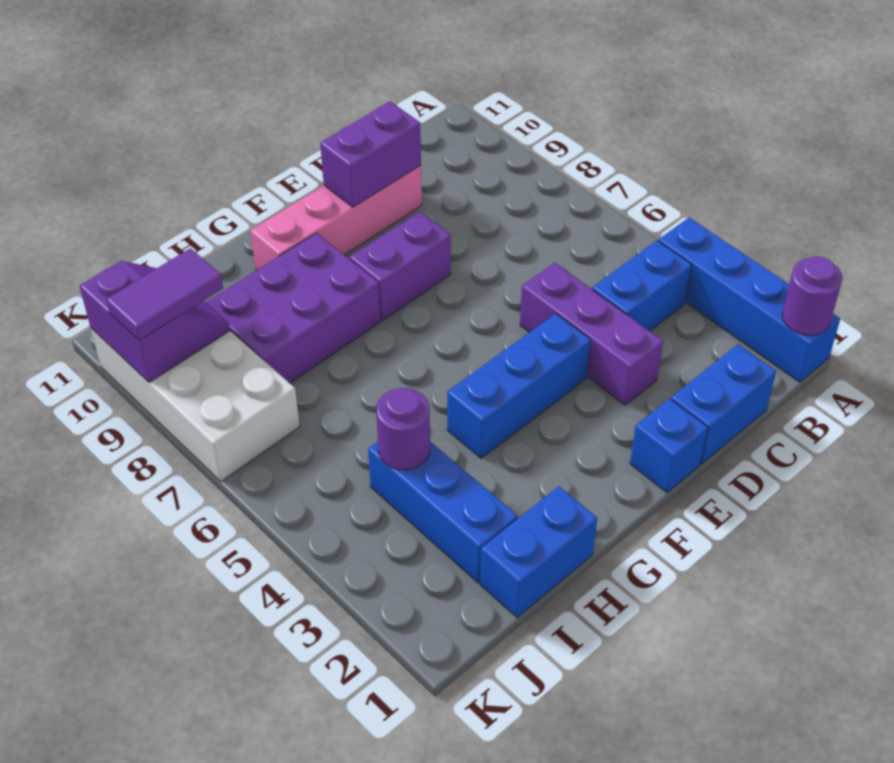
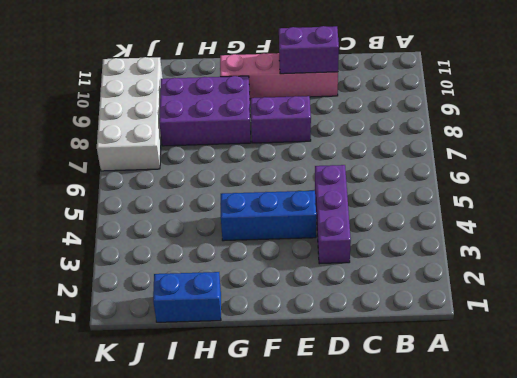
none -> blue 1x4 brick [658,218,840,382]
none -> blue 1x2 brick [592,241,692,331]
none -> blue 1x2 brick [671,345,776,464]

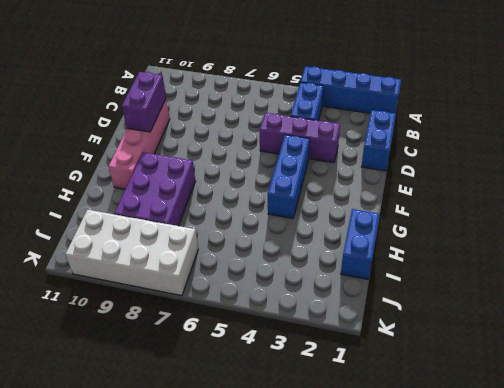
none -> blue 1x1 brick [630,399,708,493]
none -> purple 1x2 brick [349,212,451,320]
none -> blue 1x3 brick [368,442,518,583]

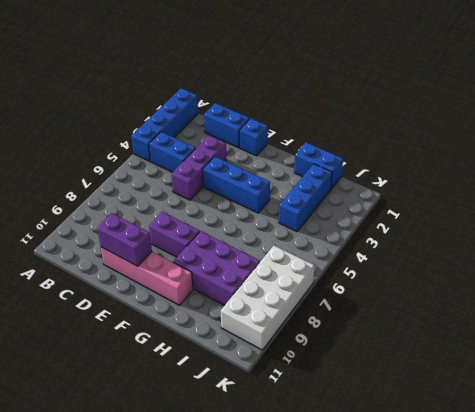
none -> purple 1x1 round brick [782,257,843,335]
none -> purple 1x1 round brick [376,388,430,470]
none -> purple 2x2 slope [79,261,230,382]

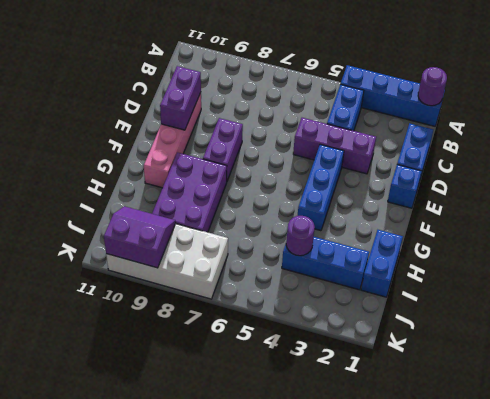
none -> purple 1x2 tile [106,248,223,341]

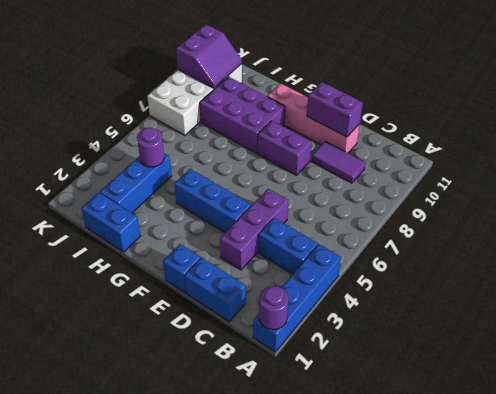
purple 1x2 tile [312,141,365,183] -> purple 1x2 tile moved to [106,248,223,341]

